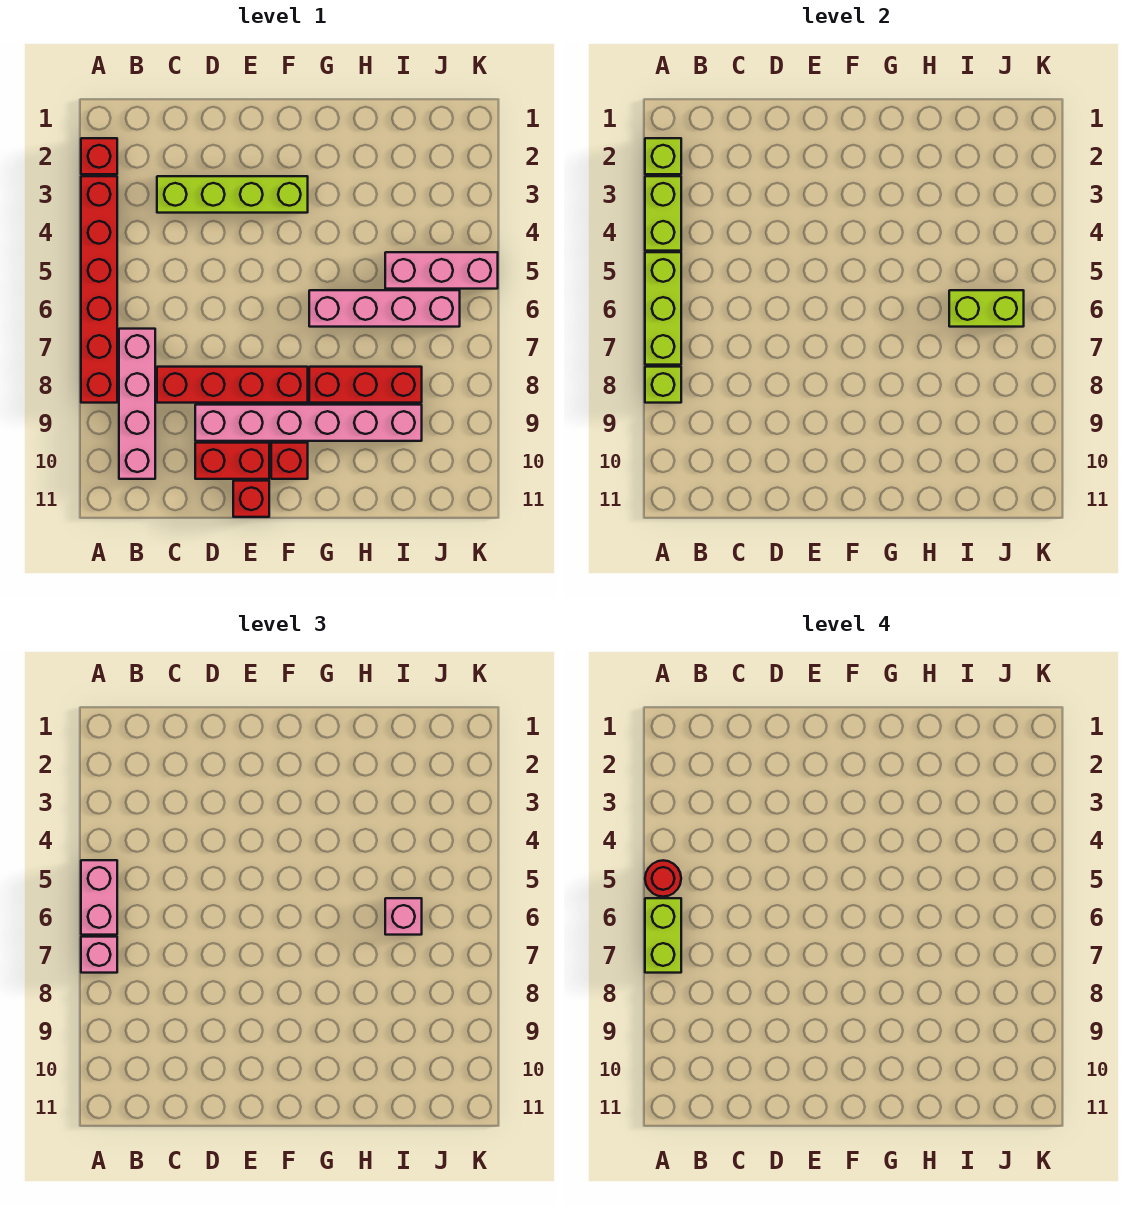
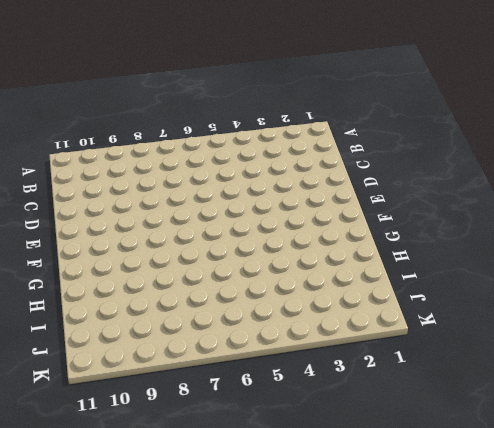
none -> red 1x1 brick [81,138,117,174]
none -> red 1x6 brick [81,176,117,403]
none -> pink 1x4 brick [119,329,155,479]

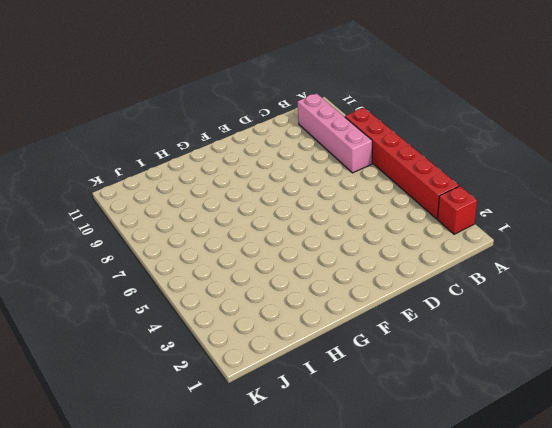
none -> lime 1x4 brick [157,176,308,213]
none -> red 1x4 brick [157,367,308,403]
none -> pink 1x6 brick [195,405,422,441]

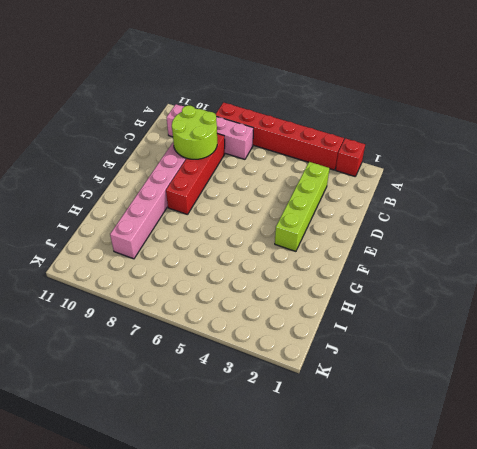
lime 2x2 round brick [172,106,217,159] -> none
none -> red 1x2 brick [195,443,269,479]
none -> red 1x1 brick [233,481,269,517]
none -> red 1x1 brick [271,443,308,479]

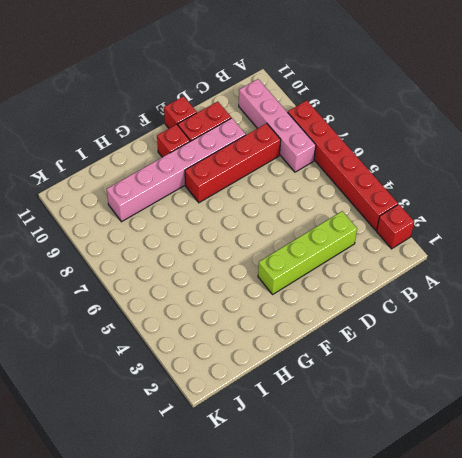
none -> pink 1x4 brick [309,290,460,327]
none -> red 1x3 brick [309,367,422,403]
none -> pink 1x3 brick [385,252,498,289]

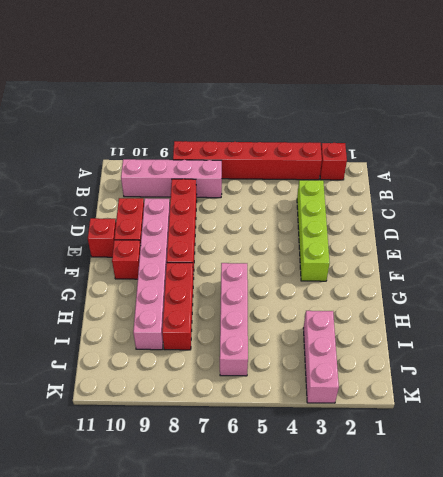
pink 1x3 brick [303,311,339,403] -> pink 1x3 brick moved to [385,252,498,289]
none -> lime 1x1 brick [645,138,681,174]
none -> lime 1x2 brick [645,176,681,251]
none -> lime 1x3 brick [645,252,681,365]

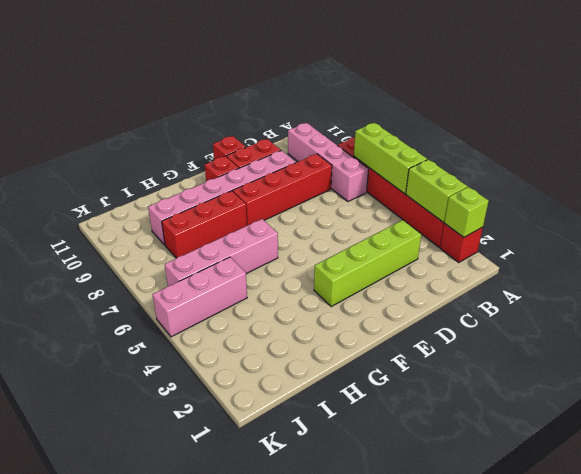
none -> lime 1x1 brick [645,367,681,403]
none -> lime 1x2 brick [949,290,1024,327]
none -> pink 1x2 brick [81,860,117,935]

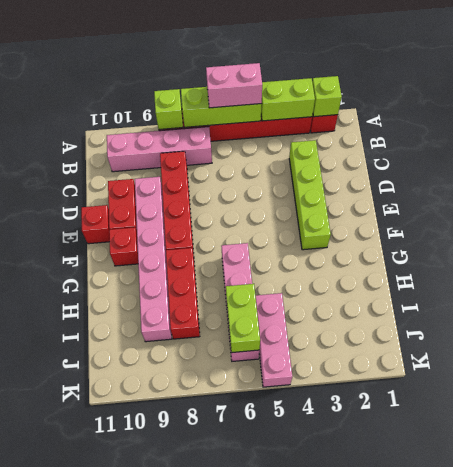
none -> pink 1x1 brick [81,937,117,973]
none -> pink 1x1 brick [385,898,422,935]
none -> red 1x1 round brick [645,860,681,897]

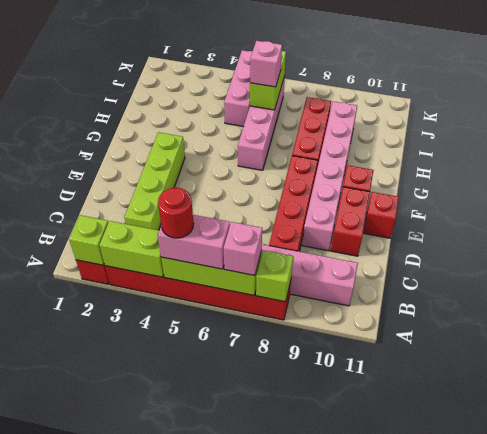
none -> lime 1x2 brick [645,898,681,973]

